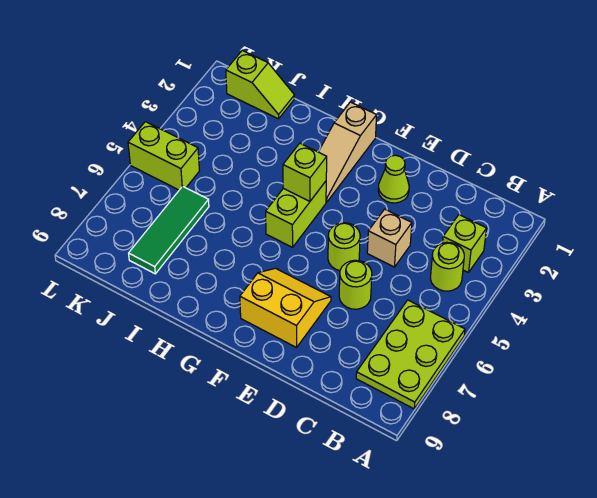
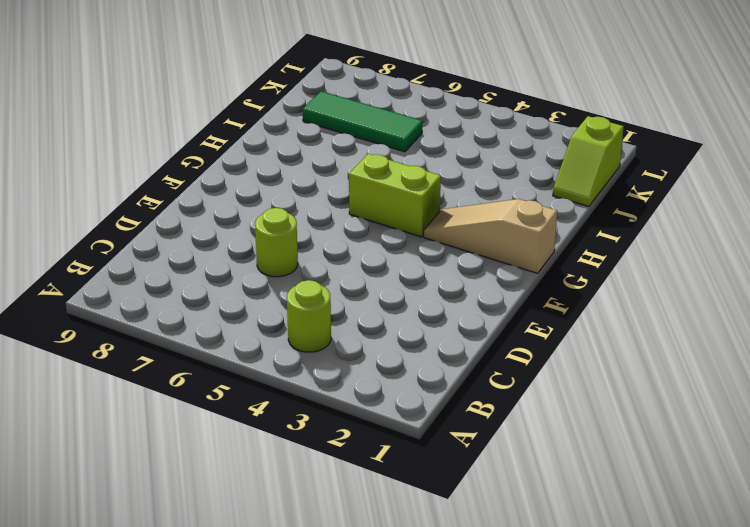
none -> lime 2x3 plate [356,300,465,409]
none -> lime 1x1 brick [443,215,486,273]
none -> tan 1x1 brick [367,209,412,267]

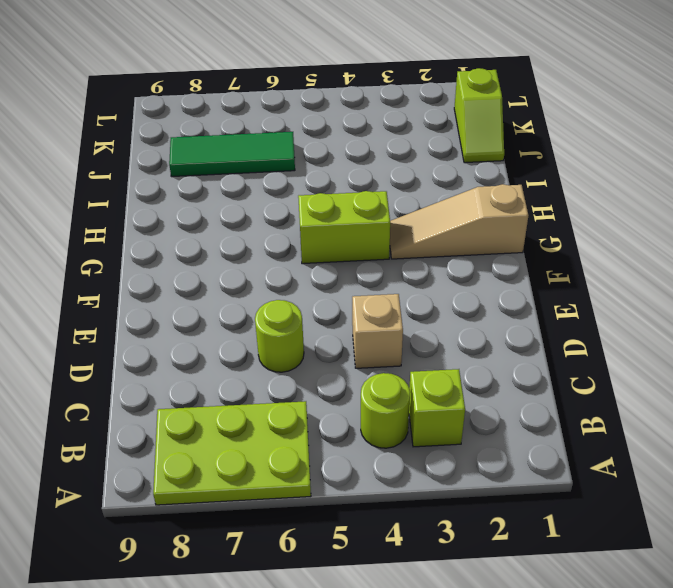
none -> lime 1x1 cone [378,155,409,203]
none -> lime 1x1 round brick [328,223,360,271]
none -> yellow 2x2 slope [240,268,331,347]

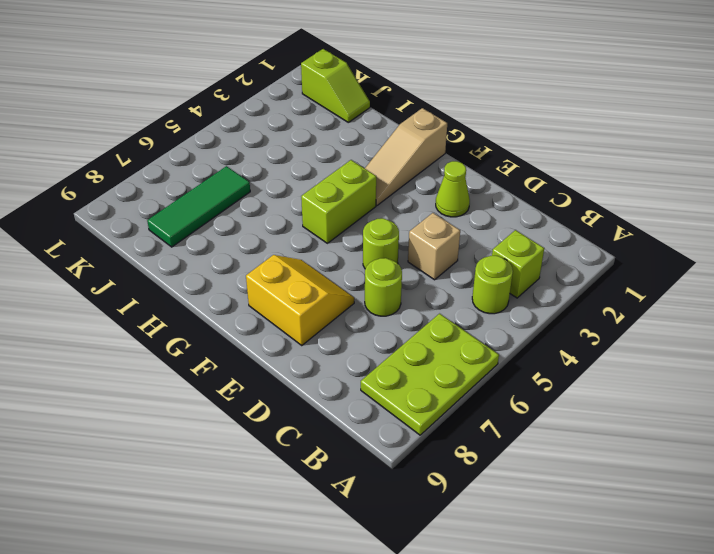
none -> lime 1x2 brick [128,122,199,190]
none -> lime 1x1 brick [283,143,327,201]

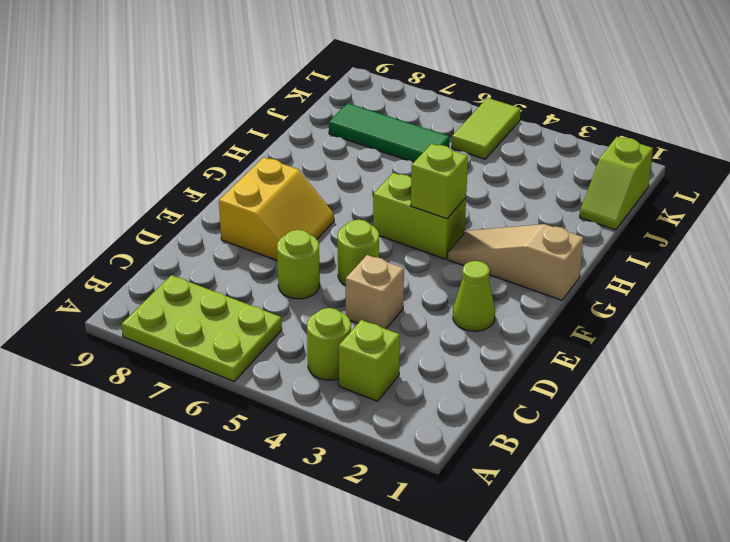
lime 1x2 tile [452,98,521,159] -> lime 1x2 brick [128,122,199,190]

